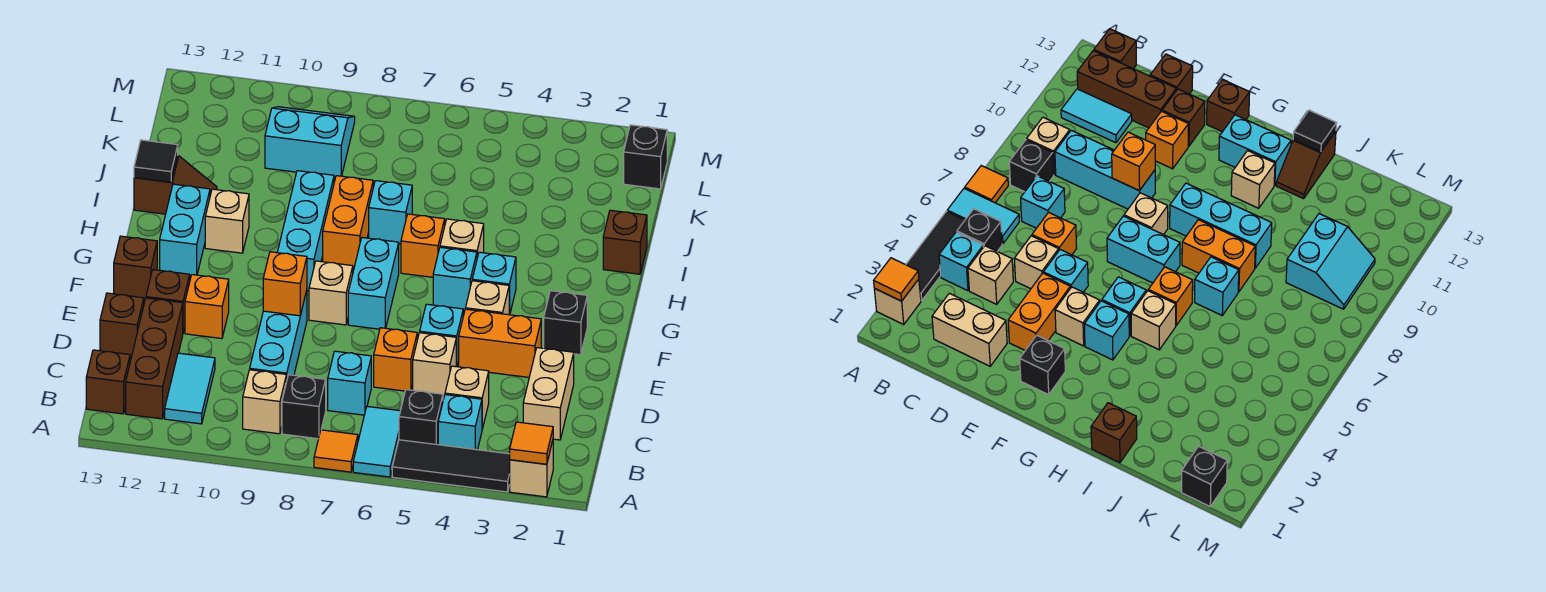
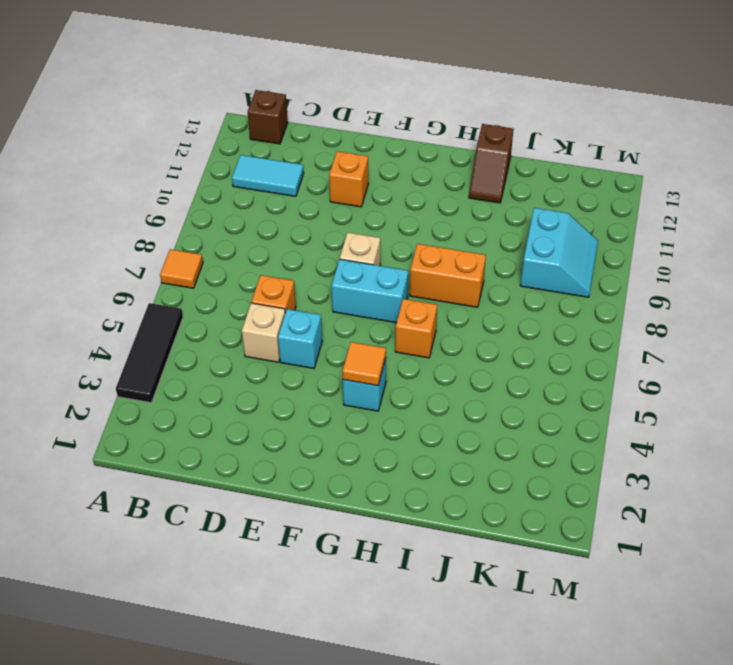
orange 1x1 tile [342,342,386,386] -> orange 1x1 tile moved to [510,422,553,464]
none -> tan 1x1 brick [510,441,553,497]
none -> cyan 1x2 tile [353,406,400,477]
none -> cyan 1x1 brick [438,395,482,450]
none -> black 1x1 brick [399,390,443,445]

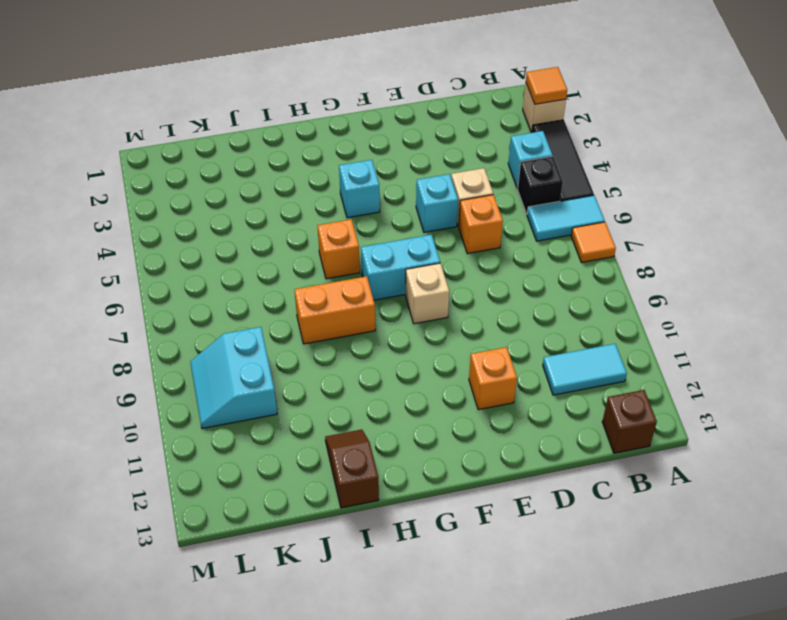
none -> black 1x1 brick [282,375,326,439]
none -> tan 1x1 brick [243,370,286,434]
none -> brown 1x3 brick [126,298,183,419]
none -> tan 1x2 brick [523,348,574,440]

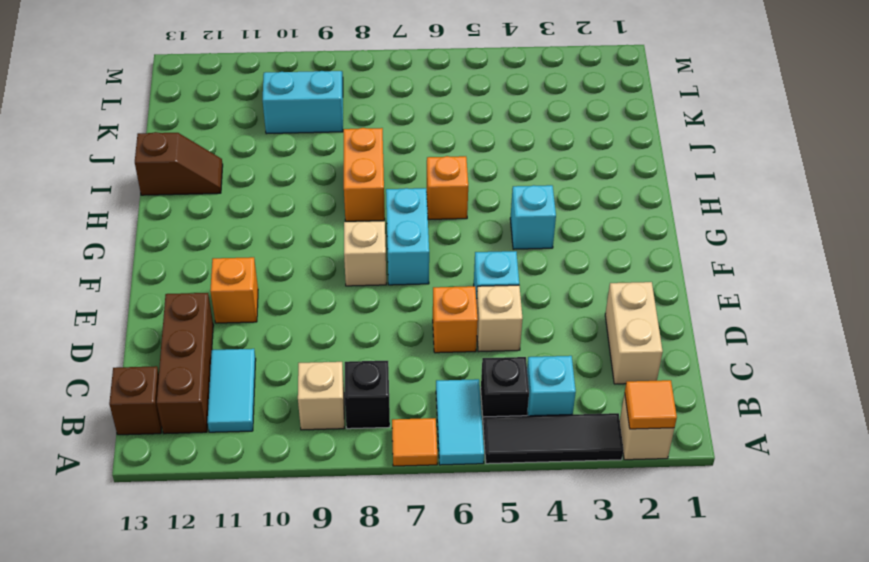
none -> tan 1x1 brick [445,366,489,429]
none -> cyan 1x1 brick [328,351,371,415]
none -> cyan 1x3 brick [250,291,307,382]
none -> brown 1x1 brick [100,293,144,356]

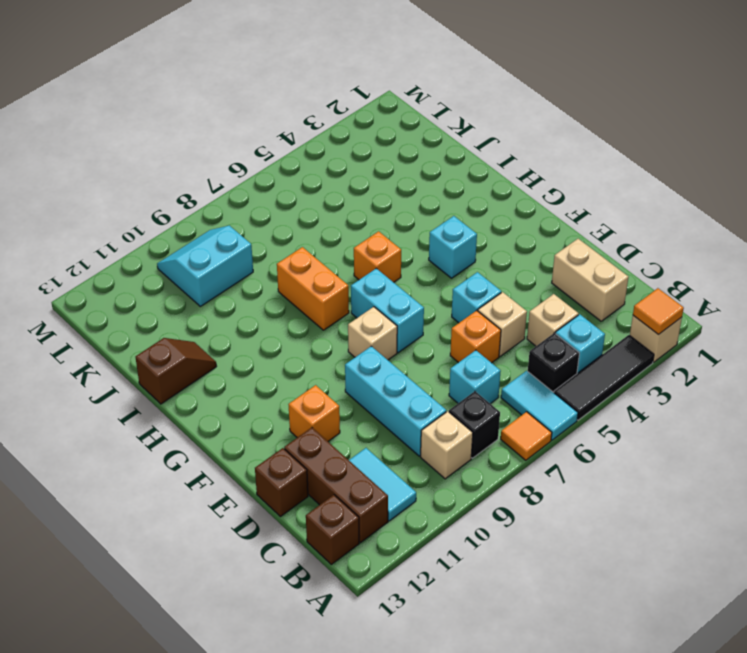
none -> orange 1x2 brick [459,309,541,377]
none -> brown 1x1 brick [146,270,190,332]
none -> black 1x1 brick [544,291,587,355]
none -> tan 1x1 brick [465,281,509,315]

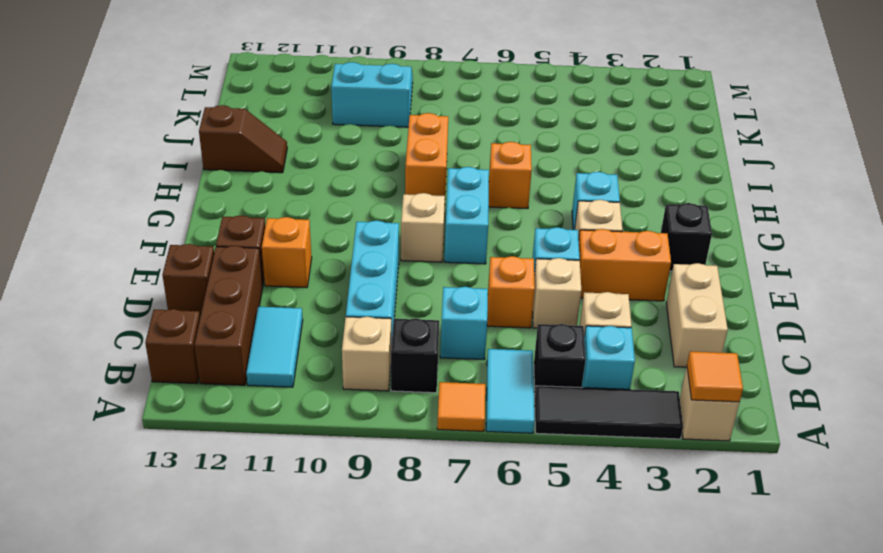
none -> brown 1x1 brick [114,236,157,299]
none -> cyan 1x1 brick [433,247,477,311]
none -> cyan 1x3 brick [277,171,334,291]
none -> cyan 1x2 brick [160,184,210,276]

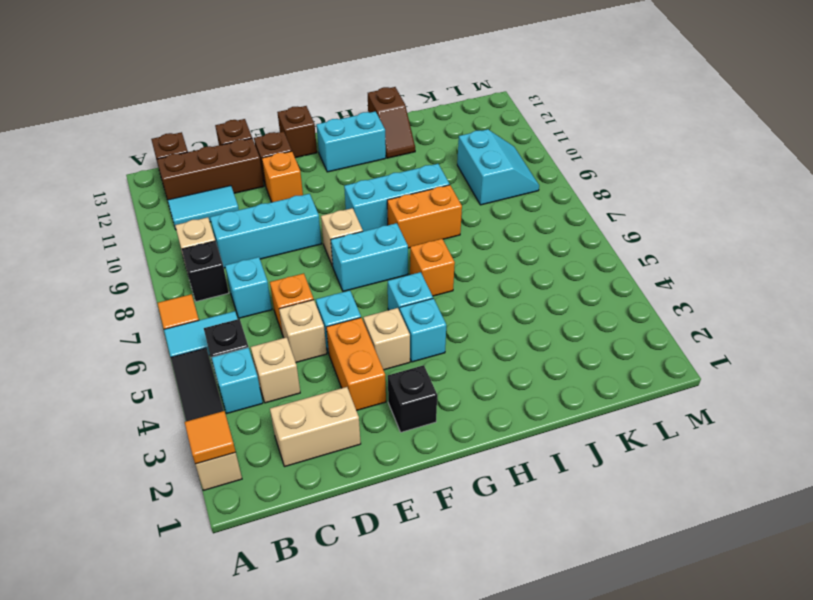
none -> tan 1x1 brick [440,219,484,257]
none -> tan 1x1 brick [205,189,249,253]
none -> brown 1x1 brick [603,210,647,274]
none -> cyan 1x1 brick [369,181,412,244]

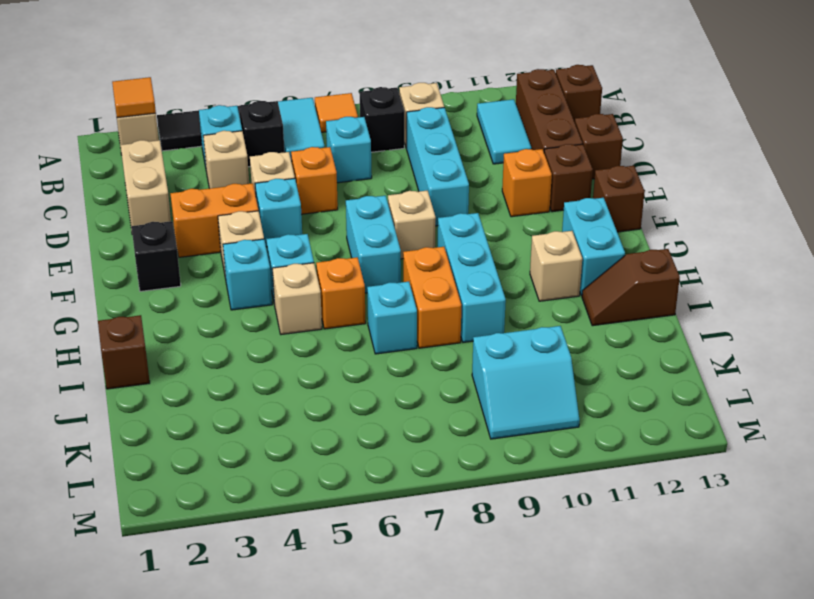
none -> black 1x1 brick [624,125,667,189]
none -> orange 1x1 brick [263,252,307,316]
none -> black 1x1 tile [134,140,178,182]

